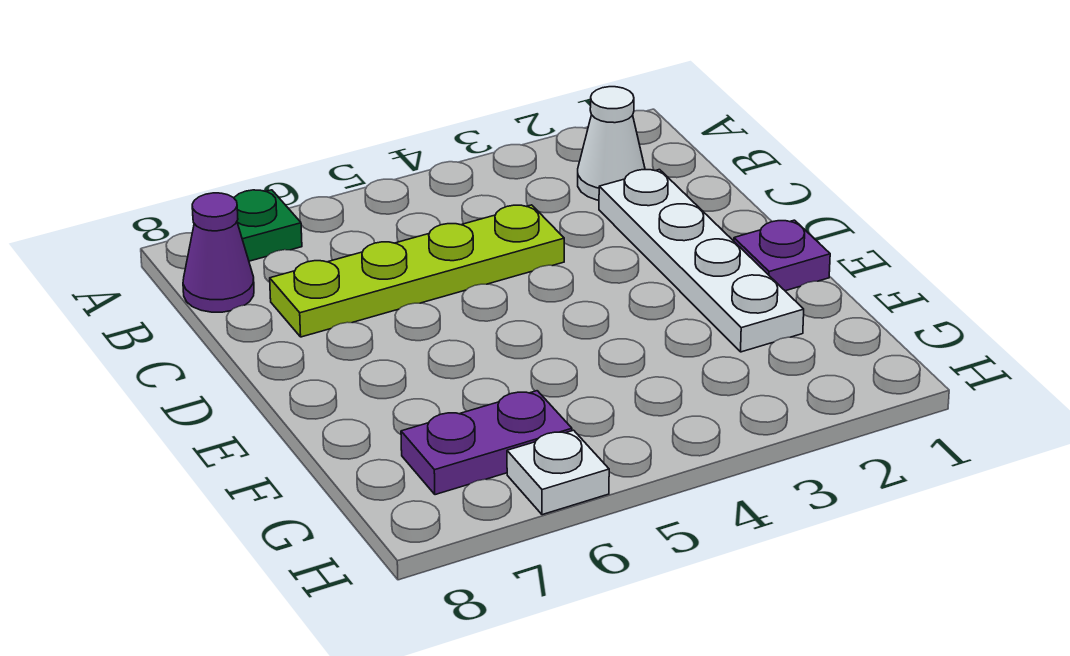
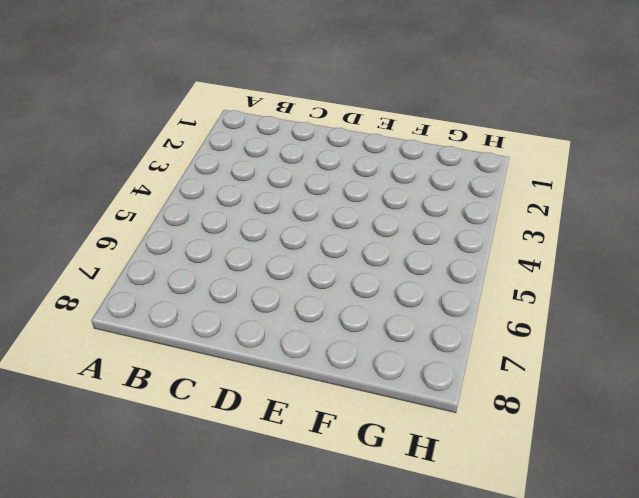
none -> green 1x1 plate [234,190,302,261]
none -> white 1x1 cone [578,87,645,200]

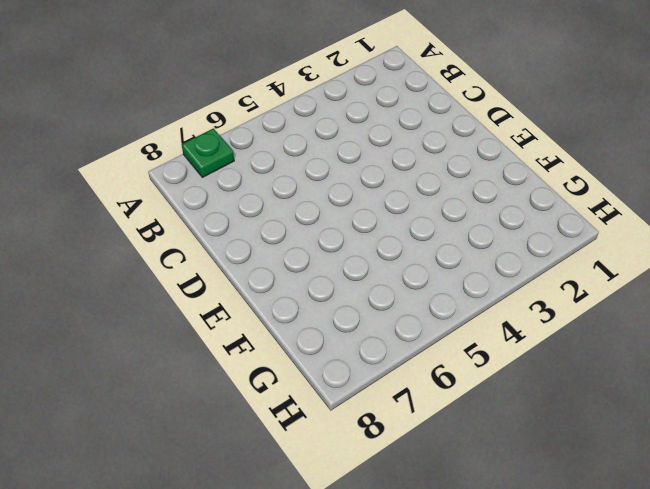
none -> white 1x1 cone [578,87,645,200]
none -> purple 1x1 cone [183,193,254,312]

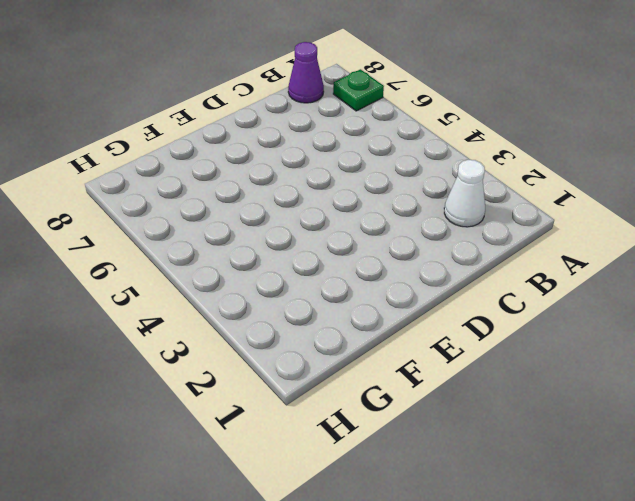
none -> white 1x4 plate [599,170,804,352]
none -> lime 1x4 plate [270,205,564,337]

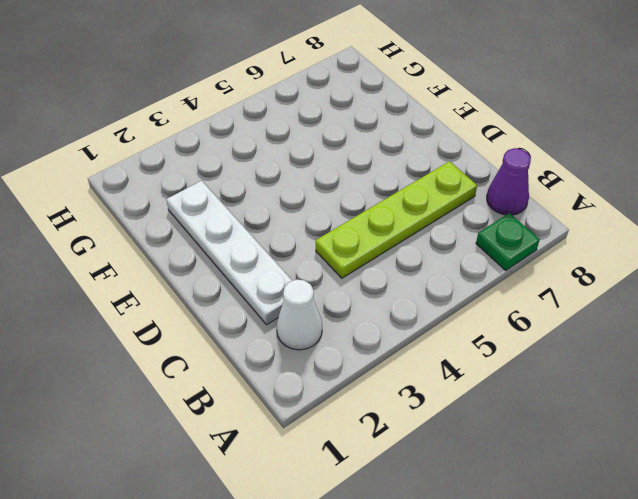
none -> purple 1x1 plate [734,220,830,291]
none -> purple 1x2 plate [401,391,572,495]

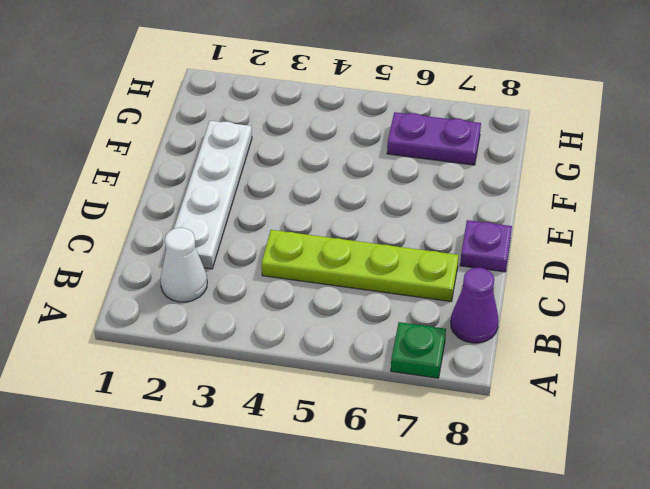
purple 1x1 plate [460,220,512,272] -> purple 1x1 plate moved to [734,220,830,291]
none -> white 1x1 plate [507,430,609,515]

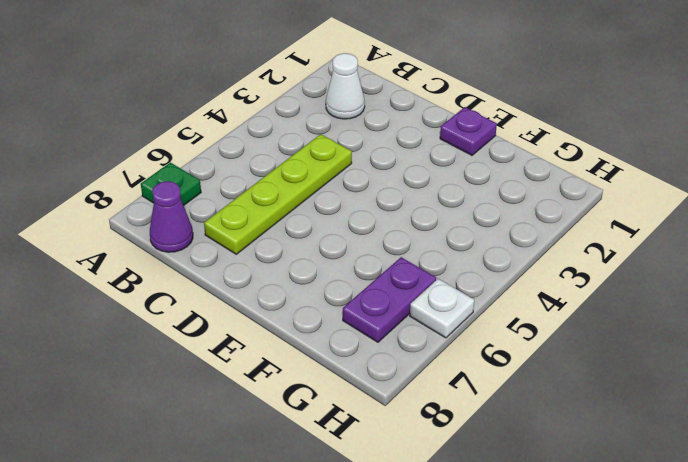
none -> white 1x4 plate [599,170,804,352]

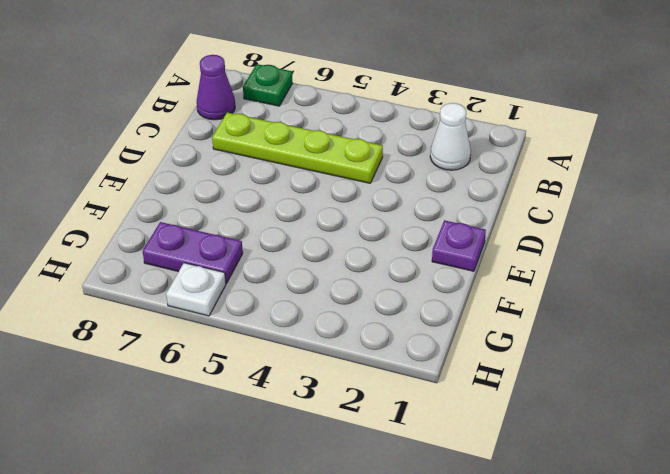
none -> white 1x4 plate [599,170,804,352]

